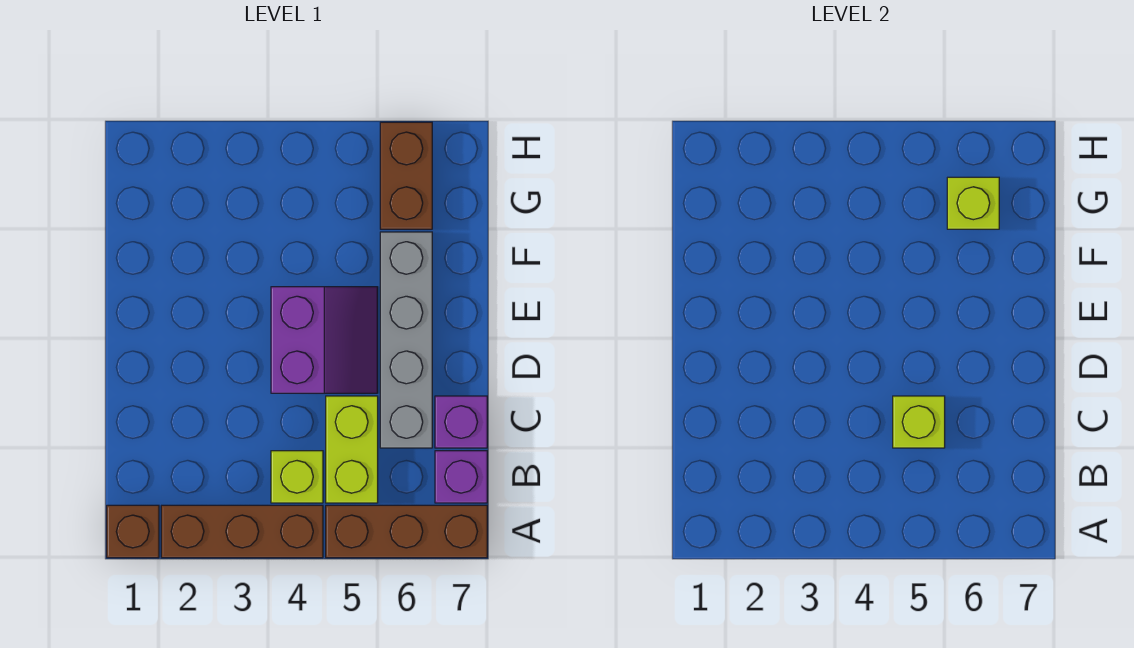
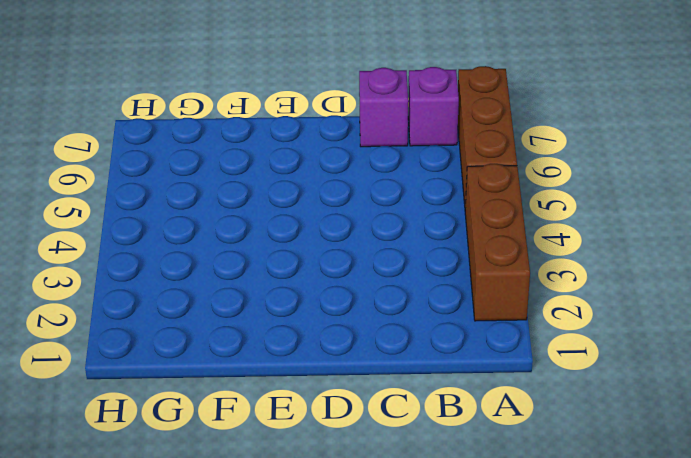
none -> brown 1x1 brick [107,505,159,558]
none -> lime 1x1 brick [271,451,323,503]
none -> lime 1x2 brick [326,396,378,503]

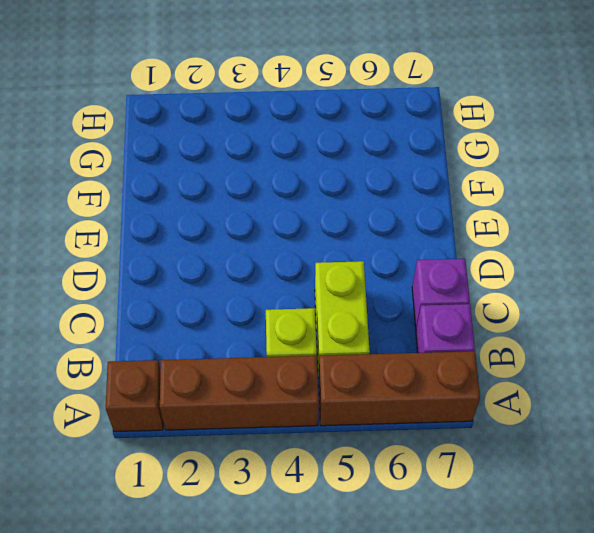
none -> grey 1x4 brick [380,232,432,448]
none -> purple 2x2 slope [271,287,378,393]
none -> brown 1x2 brick [380,122,432,229]

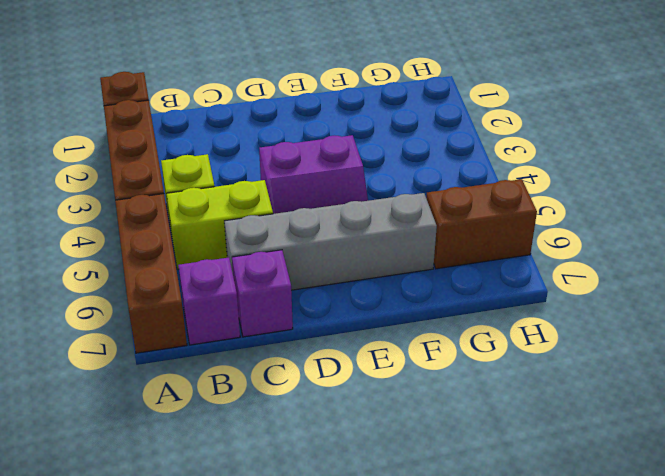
none -> lime 1x1 brick [893,396,945,448]
none -> lime 1x1 brick [947,177,999,229]

